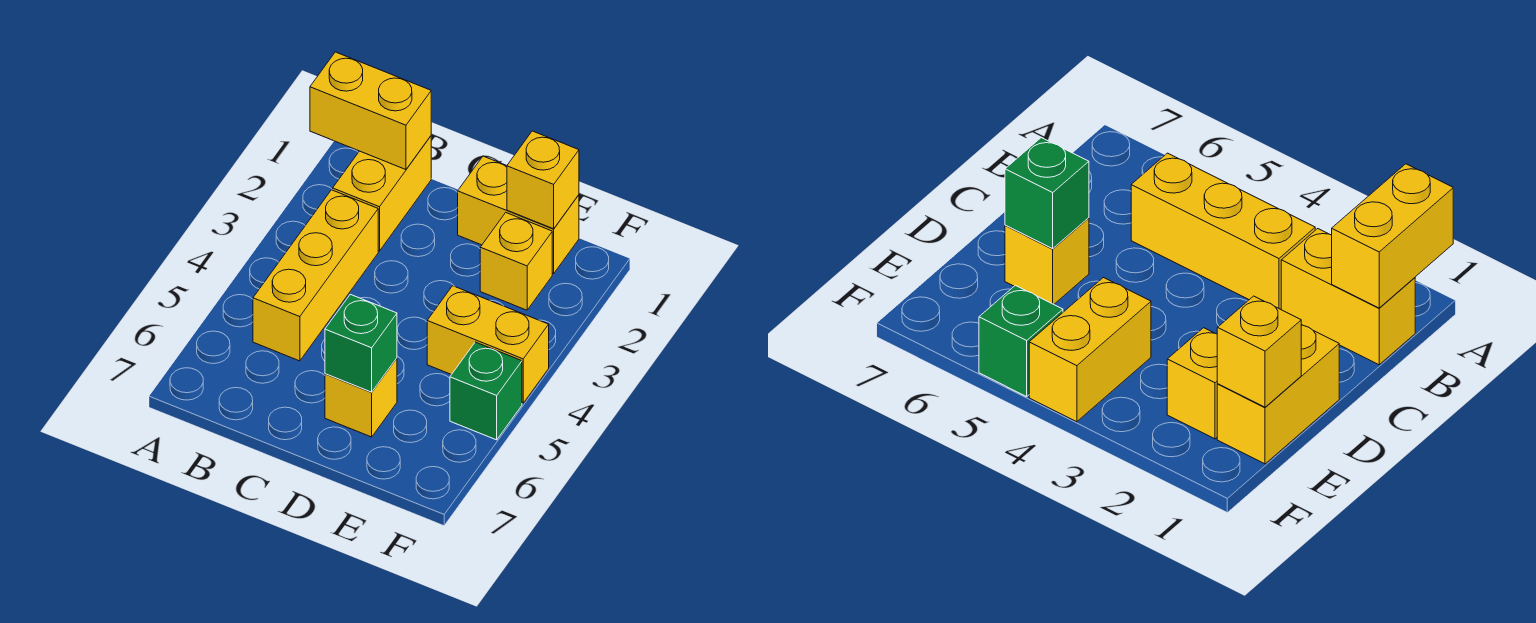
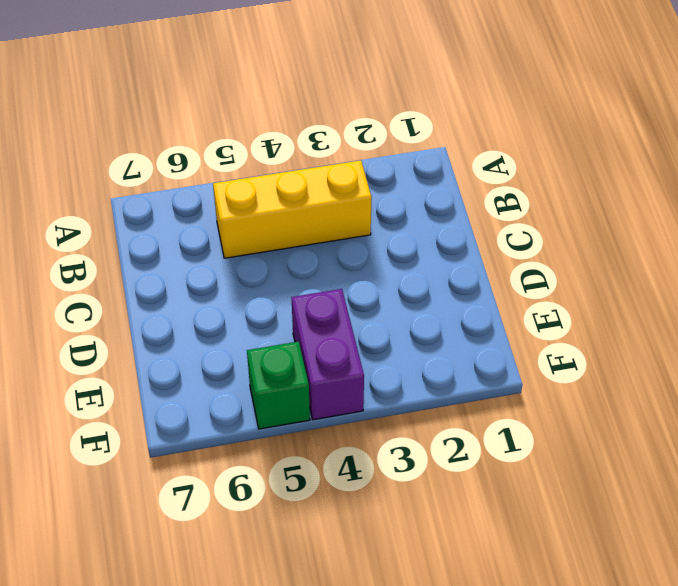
purple 1x2 brick [291,289,364,420] -> yellow 1x2 brick [427,286,549,403]
none -> yellow 1x2 brick [333,136,431,251]
none -> yellow 1x2 brick [458,156,579,274]

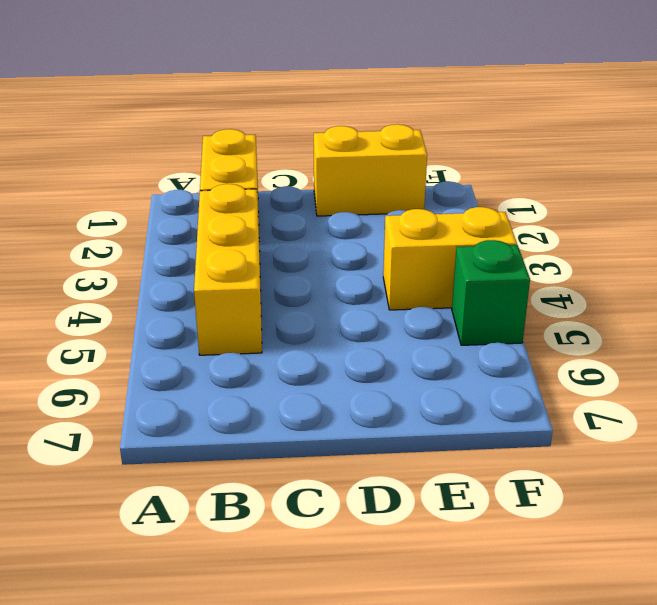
none -> yellow 1x1 brick [325,358,397,437]
none -> yellow 1x1 brick [480,213,552,310]

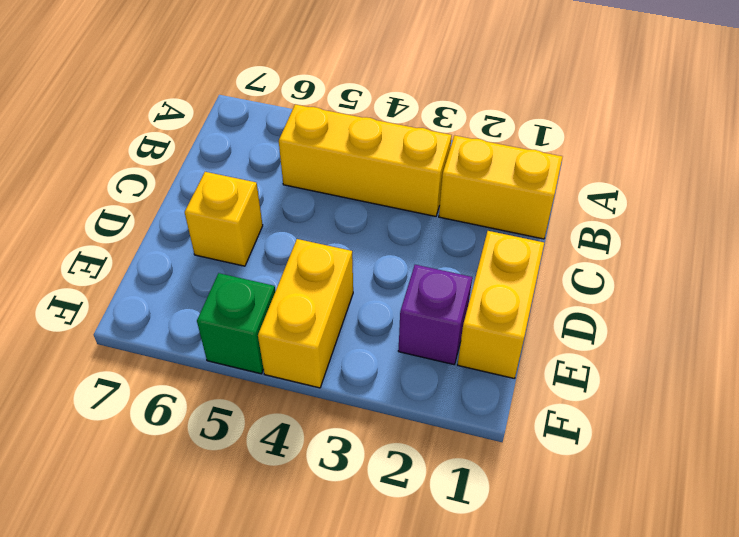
purple 1x1 brick [398,265,472,364] -> yellow 1x1 brick [480,213,552,310]
none -> yellow 1x2 brick [310,52,431,170]
none -> green 1x1 brick [325,294,397,392]

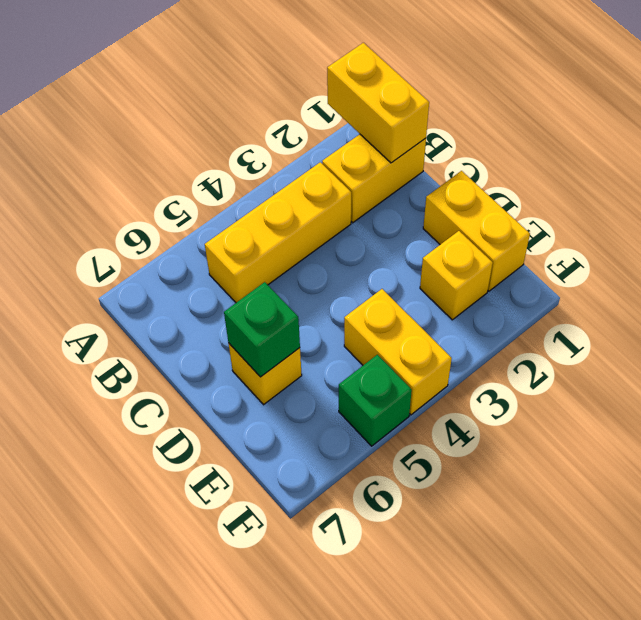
none -> yellow 1x1 brick [507,131,579,229]

